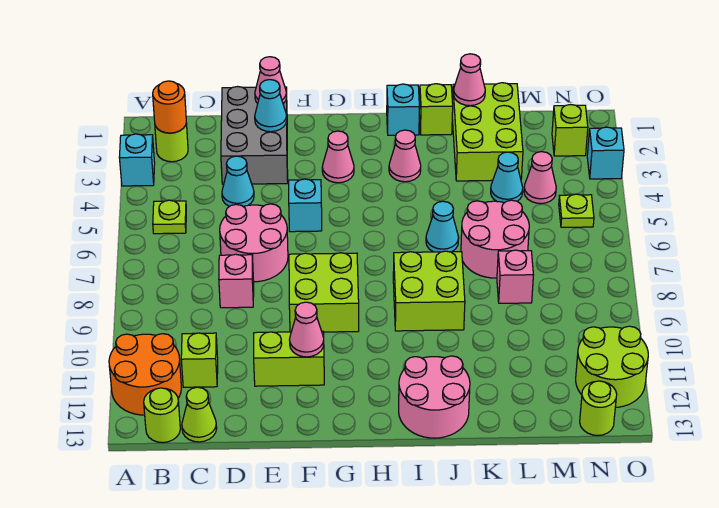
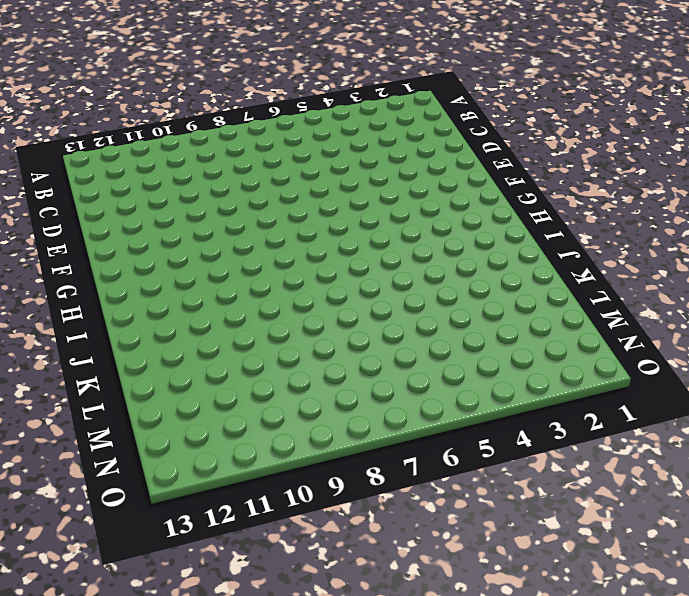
none -> cyan 1x1 brick [119,134,155,186]
none -> orange 2x2 round brick [109,334,181,415]
none -> lime 1x1 round brick [155,123,188,162]
none -> lime 1x1 plate [153,200,186,234]

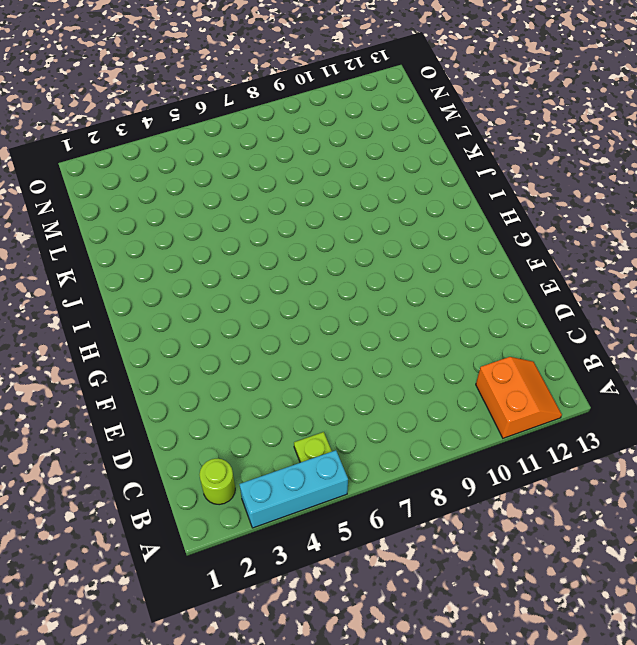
cyan 1x3 brick [239,450,348,528] -> cyan 1x1 brick [119,134,155,186]
orange 2x2 slope [476,357,562,438] -> orange 2x2 round brick [109,334,181,415]
none -> lime 1x1 round brick [144,388,180,443]
none -> lime 1x1 brick [181,333,218,387]
none -> lime 1x1 cone [182,387,217,442]
none -> grey 2x3 brick [221,87,288,184]

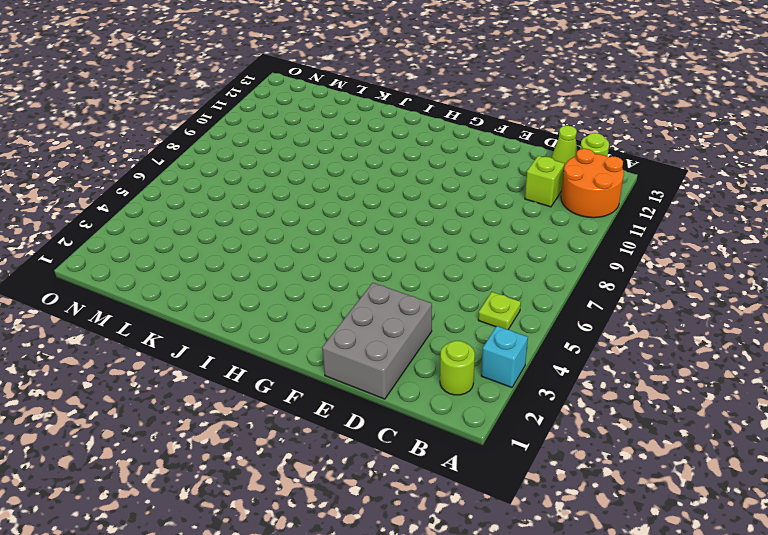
none -> cyan 1x1 cone [222,156,254,206]
none -> pink 2x2 round brick [220,204,288,282]
none -> pink 1x1 brick [219,254,254,308]
none -> lime 1x2 brick [254,331,324,386]

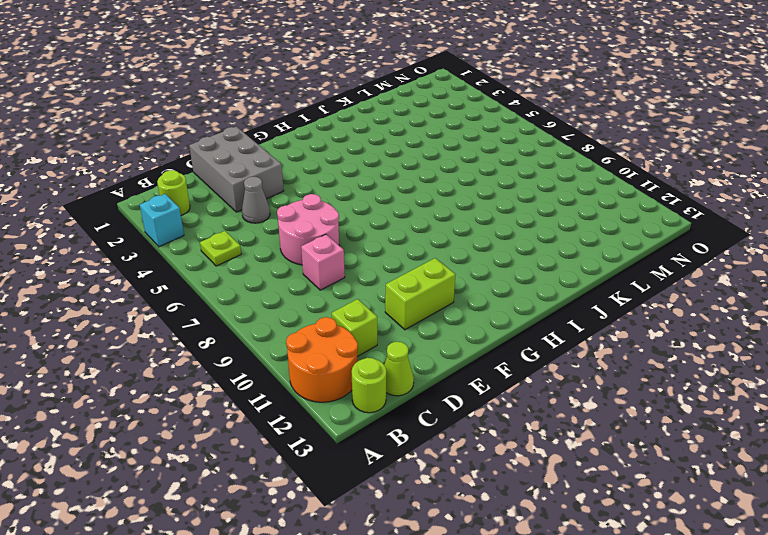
grey 1x1 cone [242,177,270,223] -> cyan 1x1 cone [222,156,254,206]
none -> cyan 1x1 brick [289,179,322,232]
none -> lime 2x2 brick [289,253,359,332]
none -> pink 1x1 cone [322,131,354,183]
none -> cyan 1x1 brick [387,84,419,135]

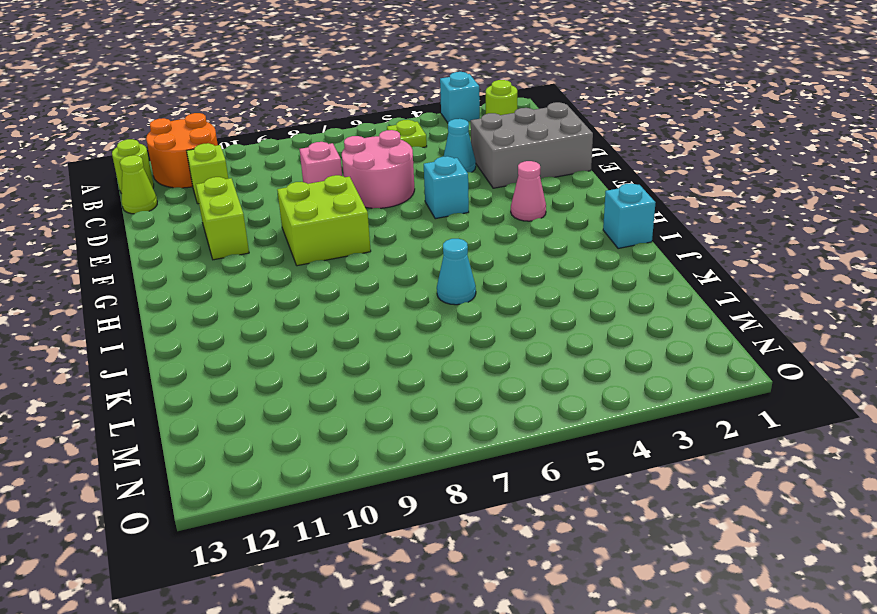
none -> pink 1x1 cone [389,130,421,182]
none -> lime 2x2 brick [393,251,465,331]
none -> pink 2x2 round brick [399,356,470,438]
none -> lime 1x1 brick [419,84,453,135]

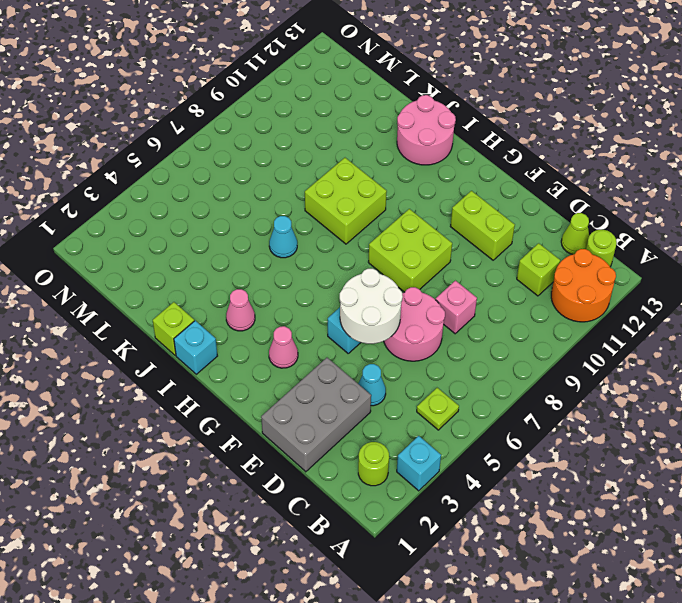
white 2x2 round brick [340,269,403,344] -> none
none -> lime 2x3 brick [452,83,523,181]
none -> pink 2x2 round brick [461,200,529,278]
none -> cyan 1x1 cone [491,152,523,202]
none -> pink 1x1 brick [497,250,533,303]

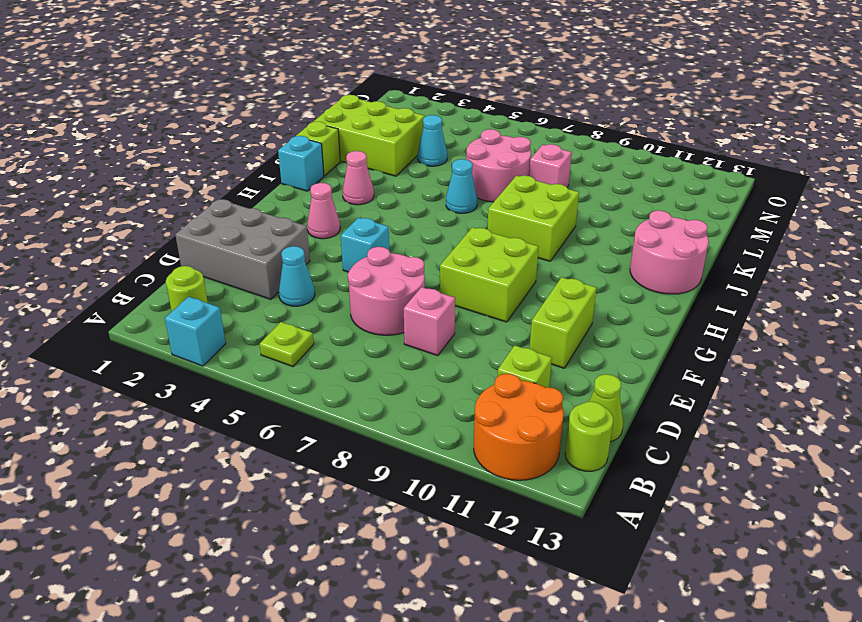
none -> pink 1x1 cone [524,152,556,204]
none -> lime 1x1 brick [552,105,588,156]
none -> lime 1x1 plate [559,194,594,227]
none -> lime 2x2 round brick [576,326,648,408]

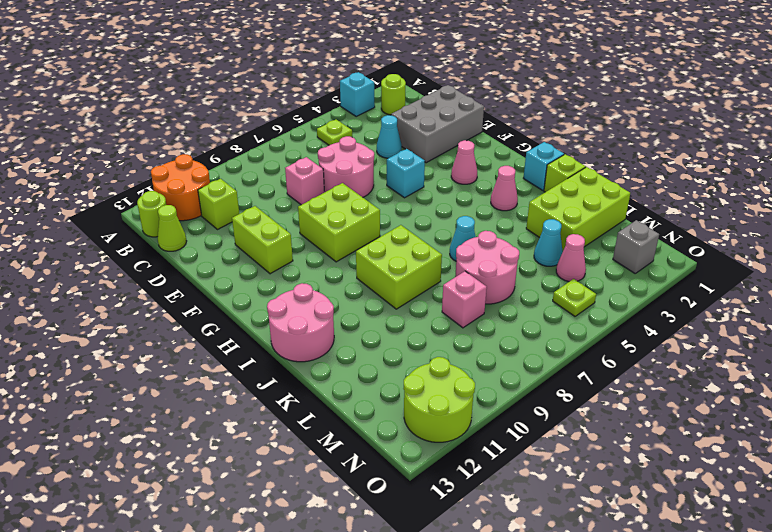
grey 1x1 brick [613,220,659,273] -> lime 1x1 brick [552,105,588,156]
none -> lime 1x1 round brick [580,381,617,435]
none -> cyan 1x1 brick [587,127,624,179]
none -> orange 1x1 round brick [153,81,186,133]
none -> pink 1x1 cone [255,57,287,104]

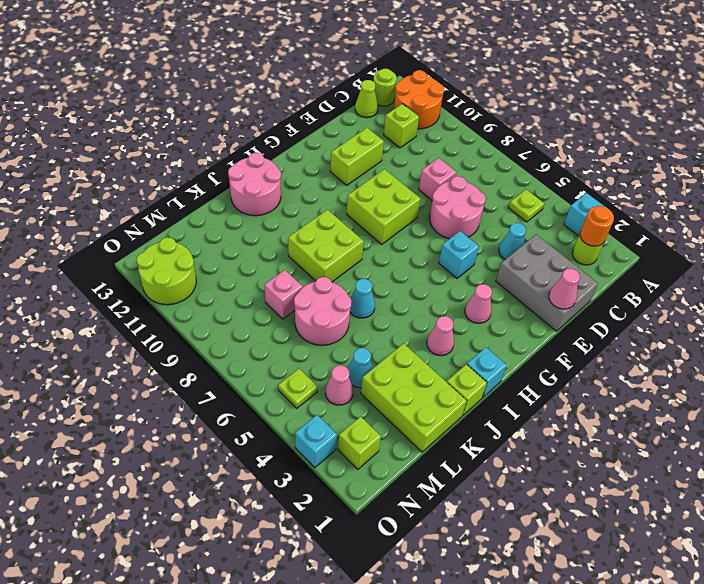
none -> lime 1x1 round brick [580,381,617,435]
none -> cyan 1x1 cone [255,80,287,132]
none -> pink 1x1 cone [290,302,324,357]
none -> pink 1x1 cone [454,54,485,106]

